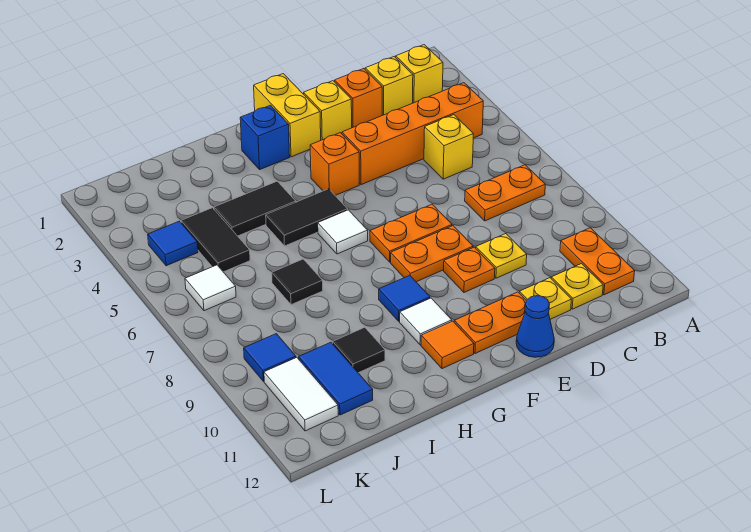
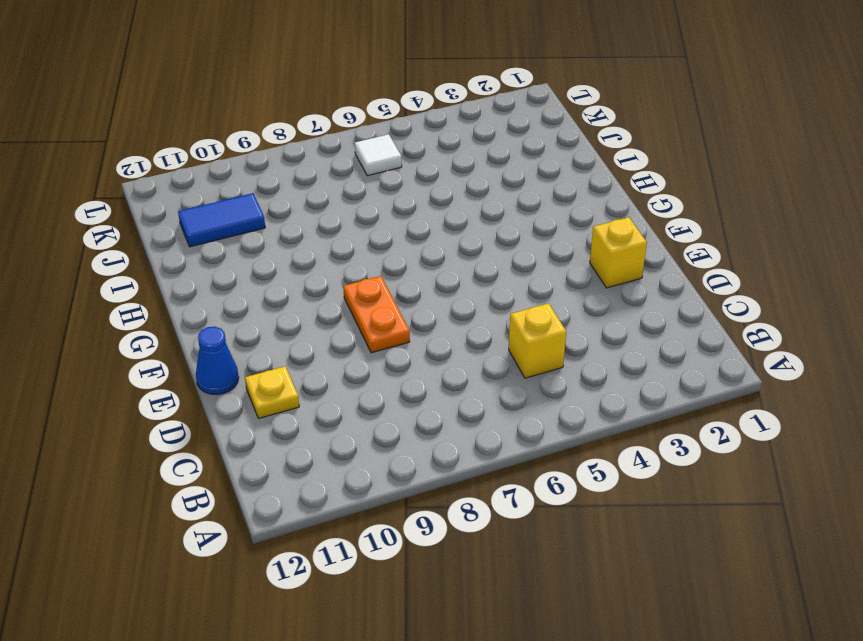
none -> yellow 1x1 brick [396,45,443,103]
none -> orange 1x4 brick [342,83,483,185]
none -> orange 1x2 plate [465,165,545,221]
none -> orange 1x2 plate [560,228,635,295]

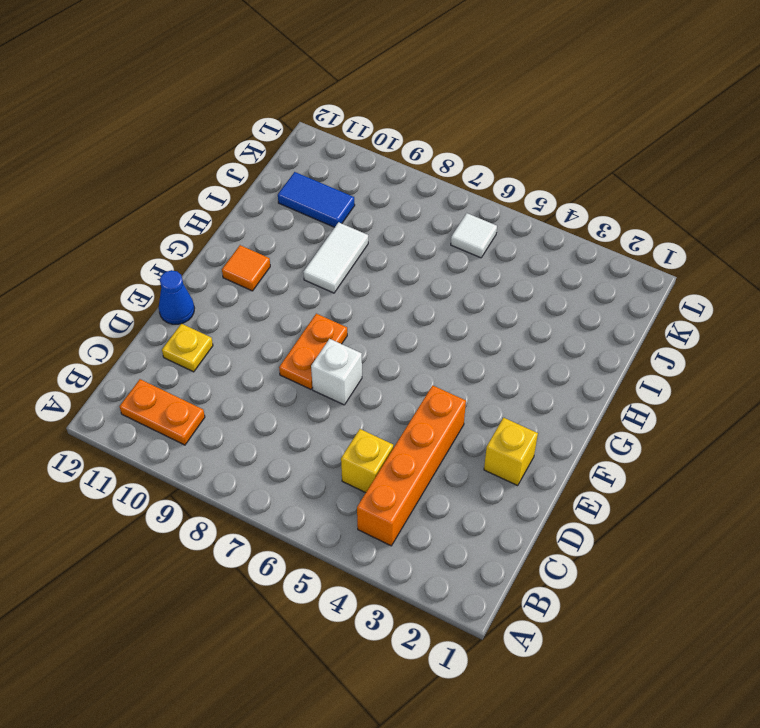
white 1x1 brick [311,339,362,405] -> orange 1x2 plate [370,204,452,262]
white 1x2 tile [304,222,368,293] -> white 1x2 tile turned to [264,357,338,431]
none -> yellow 1x1 brick [396,45,443,103]
none -> orange 1x2 plate [465,165,545,221]
none -> yellow 1x1 brick [365,57,413,115]
none -> yellow 1x1 plate [551,264,603,309]

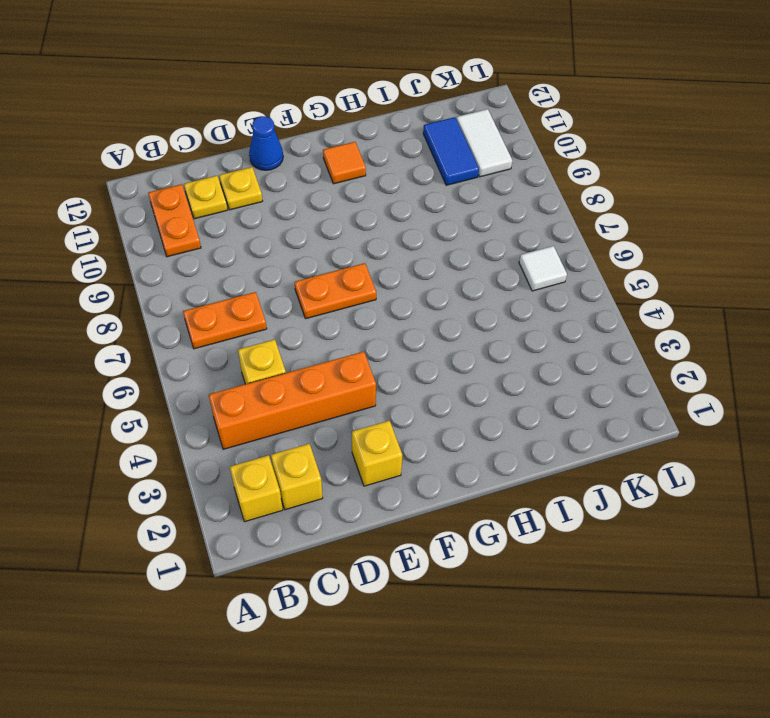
none -> orange 1x1 brick [335,69,382,128]
none -> yellow 1x1 plate [476,234,527,278]
none -> orange 1x2 plate [391,226,473,282]
none -> orange 1x1 plate [444,247,495,292]

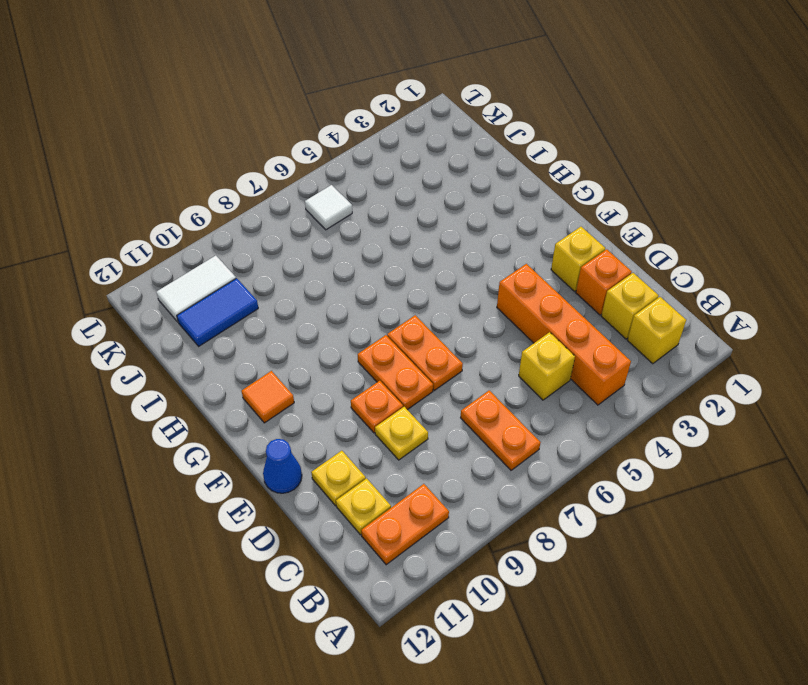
none -> orange 1x2 plate [454,292,526,354]
none -> yellow 1x2 brick [254,74,321,157]
none -> orange 1x1 brick [310,133,359,195]
none -> blue 1x1 brick [240,105,290,169]

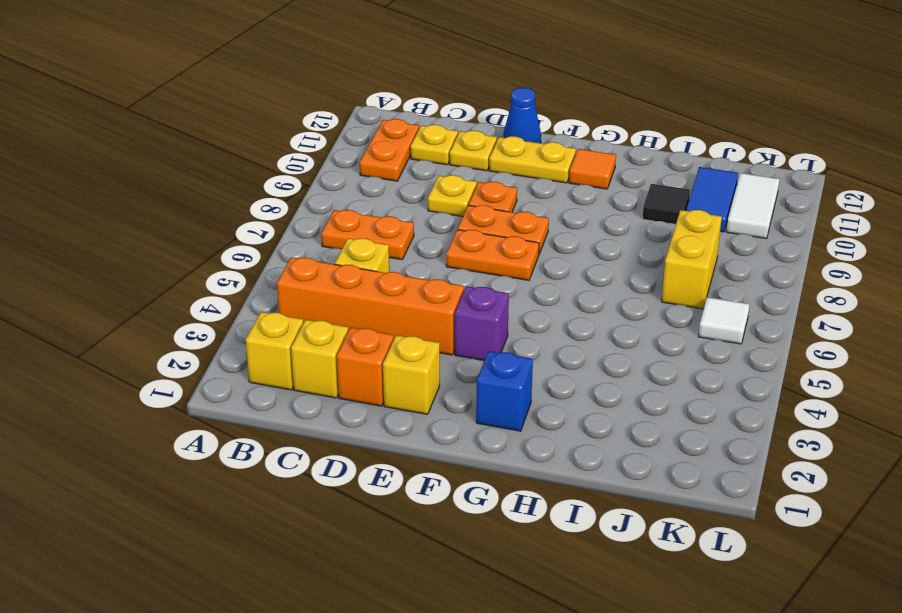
yellow 1x2 plate [489,136,576,183] -> orange 1x2 plate [454,292,526,354]
purple 1x1 brick [455,286,509,360] -> orange 1x1 brick [310,133,359,195]
yellow 1x2 brick [662,210,722,309] -> yellow 1x2 brick moved to [254,74,321,157]
none -> black 1x2 tile [266,189,347,246]
none -> white 1x1 tile [318,210,368,254]
none -> blue 1x1 tile [379,275,430,321]
none -> white 1x1 tile [400,298,452,345]

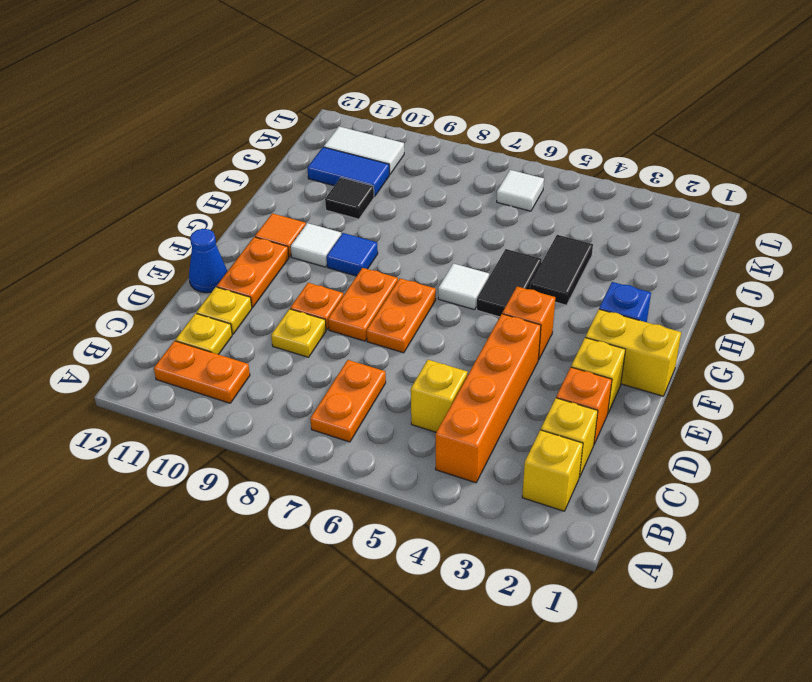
none -> black 1x1 tile [272,259,323,305]
none -> black 1x2 tile [181,208,250,272]
none -> blue 1x1 tile [148,221,198,266]
none -> blue 1x1 tile [244,334,296,381]

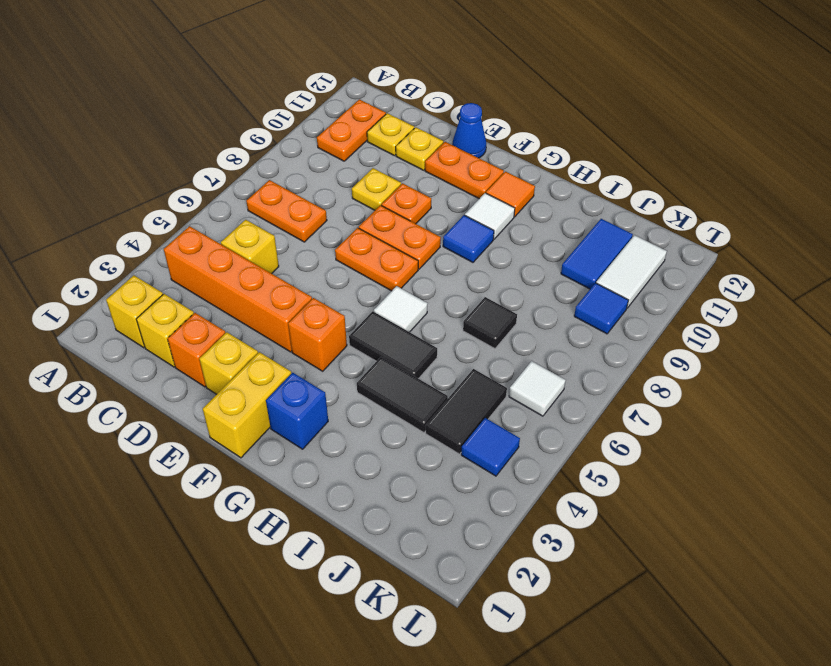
none -> black 1x1 tile [333,327,385,373]

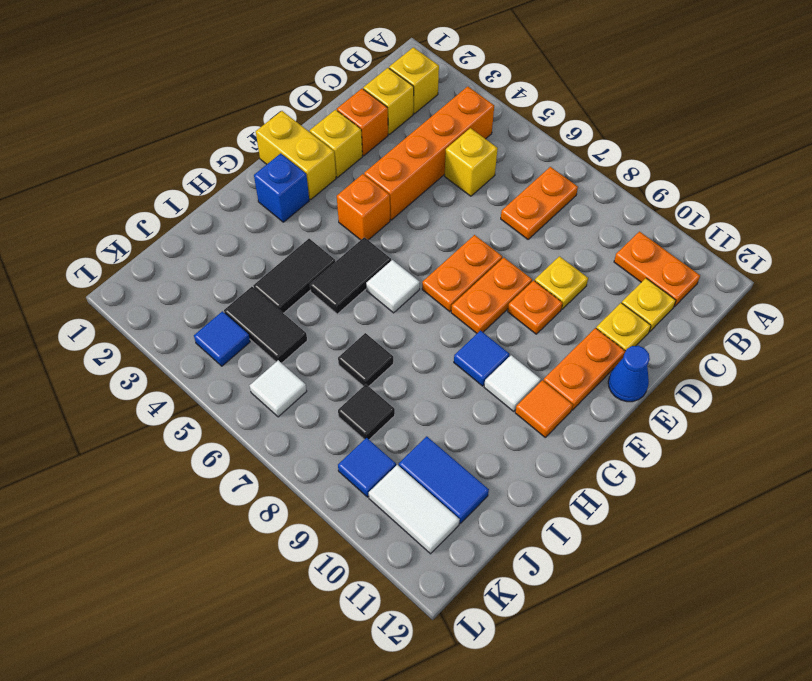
black 1x1 tile [338,384,395,440] -> black 1x1 tile moved to [333,327,385,373]

